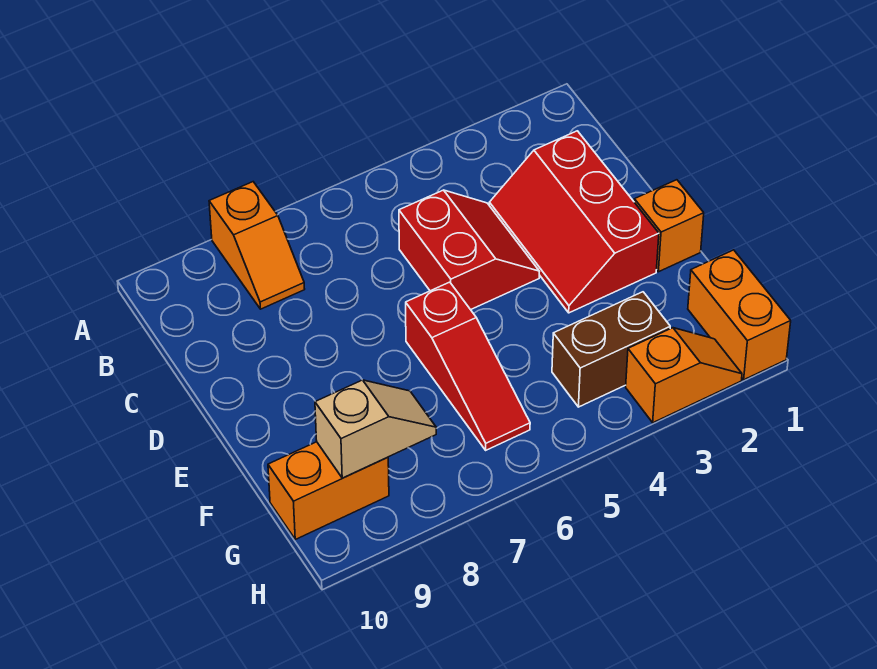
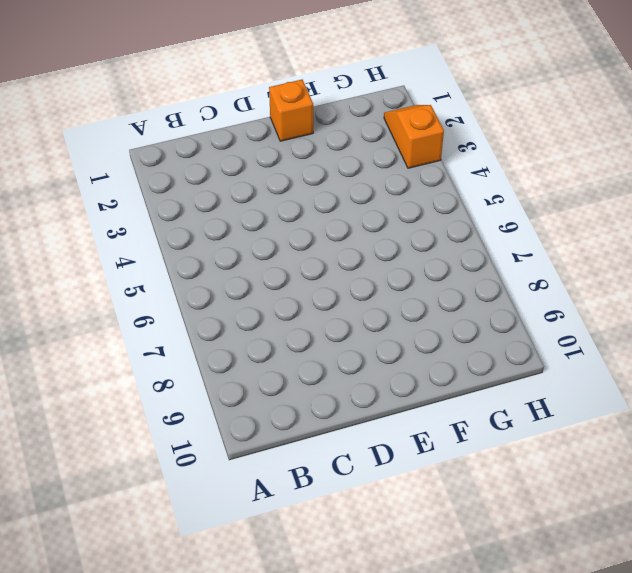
none -> orange 1x2 slope [209,182,305,309]
none -> red 2x3 slope [489,131,659,313]

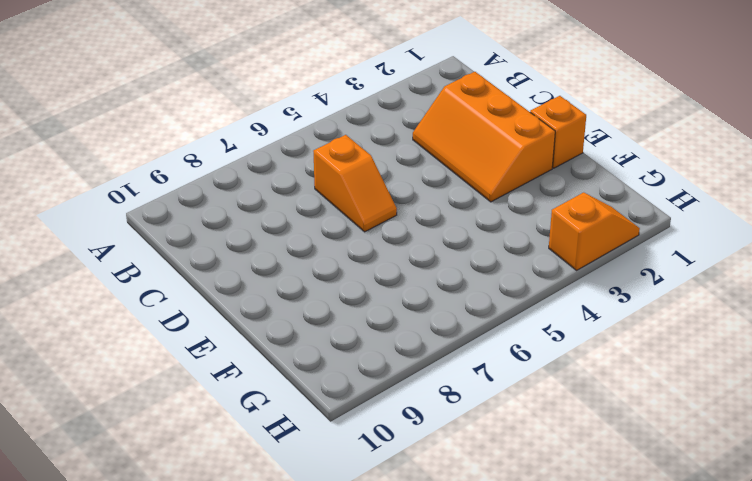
orange 2x3 slope [413,72,555,202] -> red 2x3 slope [489,131,659,313]
orange 1x2 slope [313,135,397,232] -> orange 1x2 slope moved to [209,182,305,309]
none -> red 2x2 slope [399,190,539,310]
none -> red 1x3 slope [406,282,530,450]

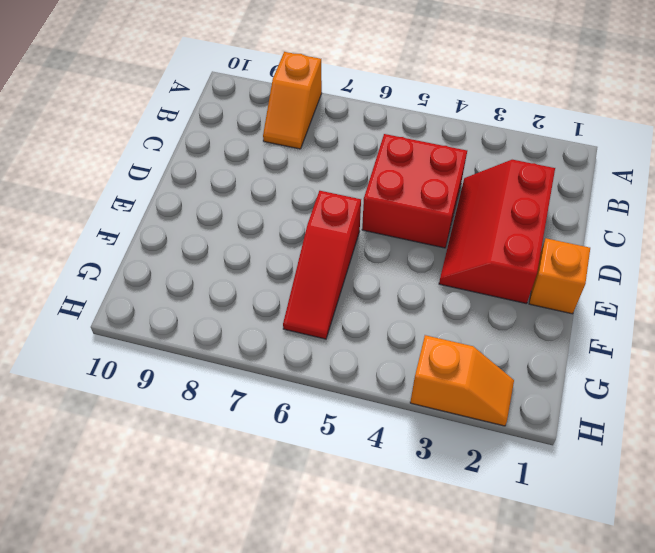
red 2x2 brick [362,134,467,248] -> red 2x2 slope [399,190,539,310]
none -> orange 1x2 brick [688,250,791,380]
none -> brown 1x2 brick [552,292,670,407]

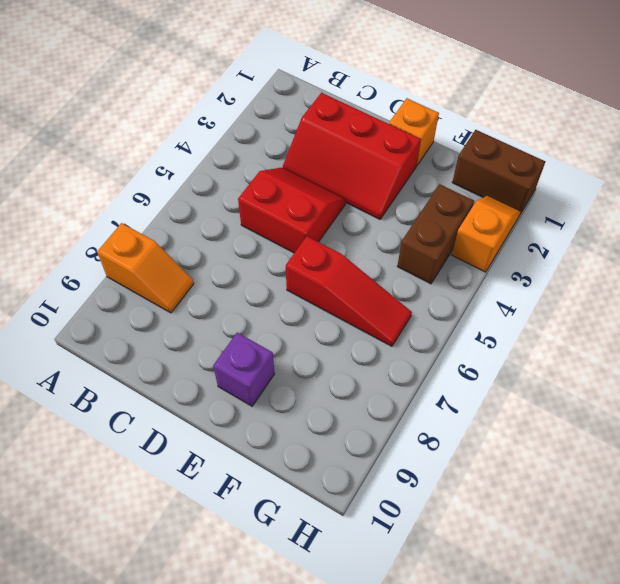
purple 1x1 brick [213,333,275,406] -> none
brown 1x2 brick [452,130,545,214] -> orange 1x2 brick [688,250,791,380]
none -> orange 1x2 brick [268,442,389,539]
none -> tan 1x2 slope [315,380,436,478]

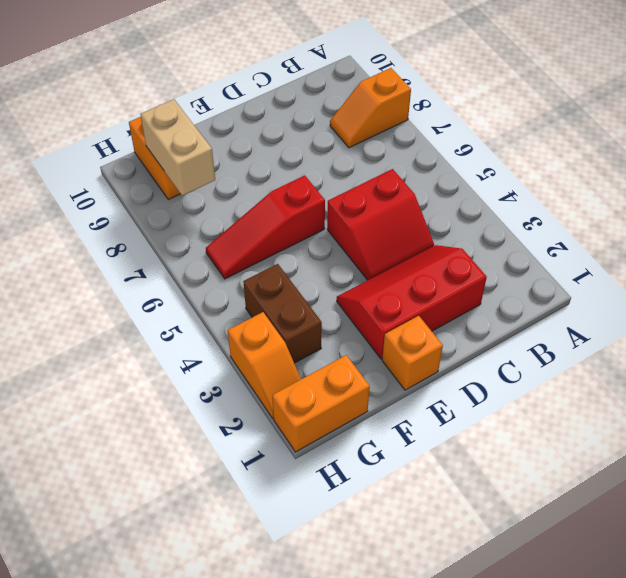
tan 1x2 brick [140,99,215,196] -> tan 1x2 slope [315,380,436,478]

